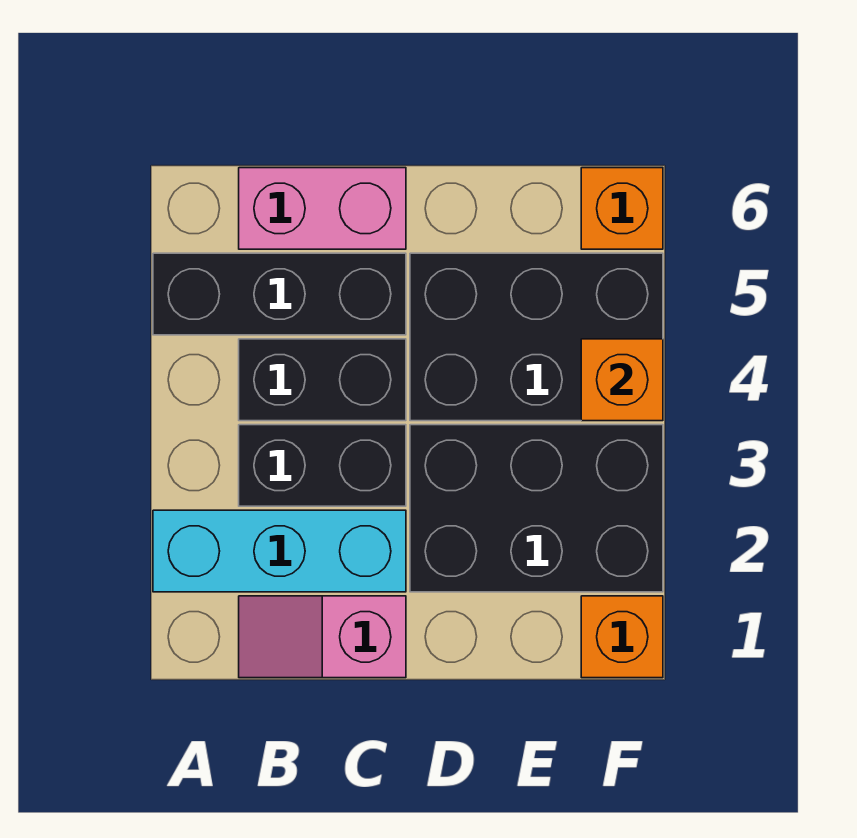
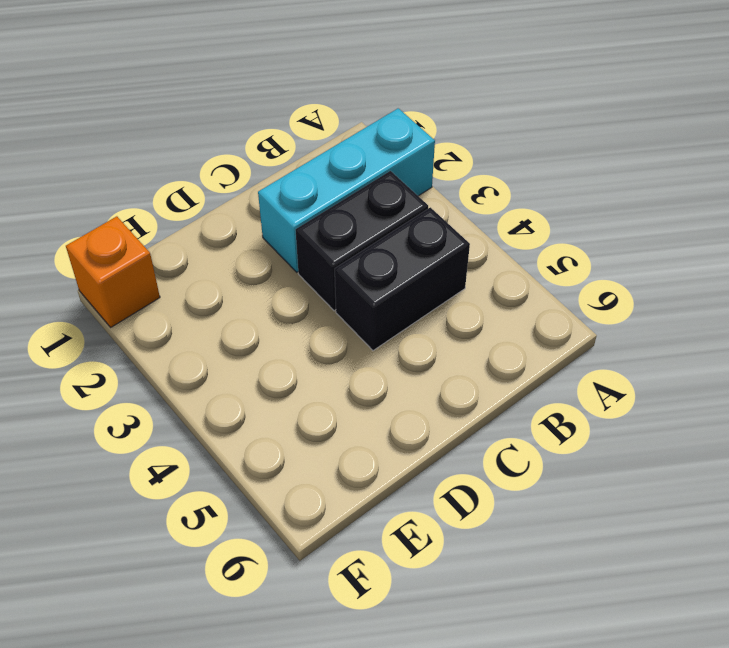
none -> black 1x3 brick [153,253,406,335]
none -> pink 1x2 slope [239,596,406,678]

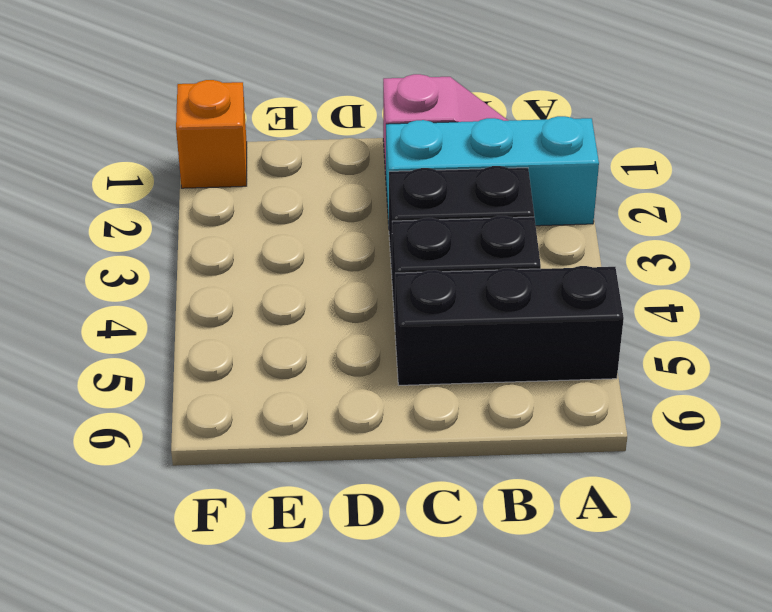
none -> pink 1x2 brick [239,168,406,249]
none -> black 2x3 brick [410,425,663,592]

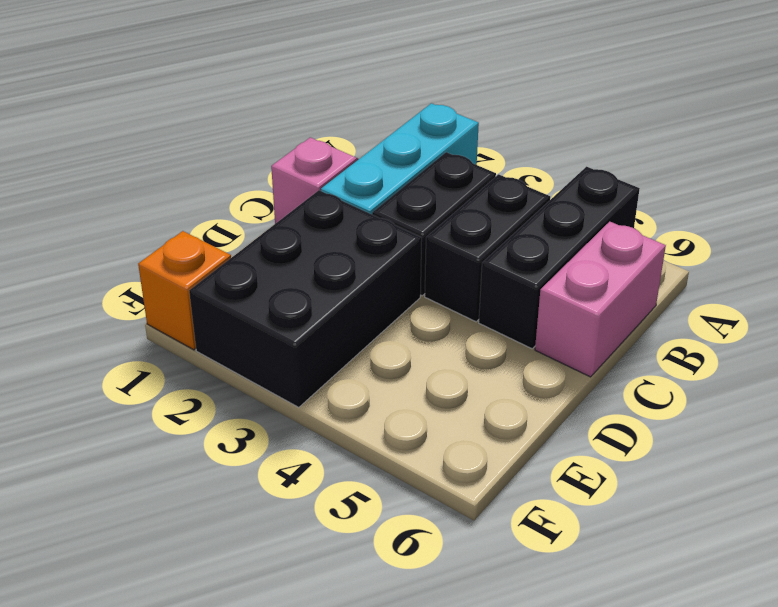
none -> black 2x3 brick [410,253,663,421]
none -> orange 1x1 brick [581,168,663,249]

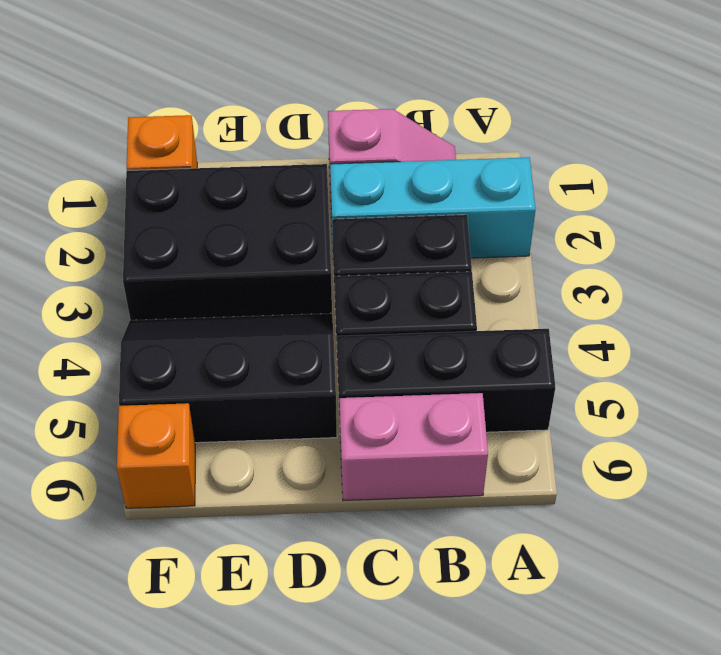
black 2x3 slope [119,313,337,443] -> black 2x3 brick [410,253,663,421]
none -> orange 1x1 brick [581,339,663,421]

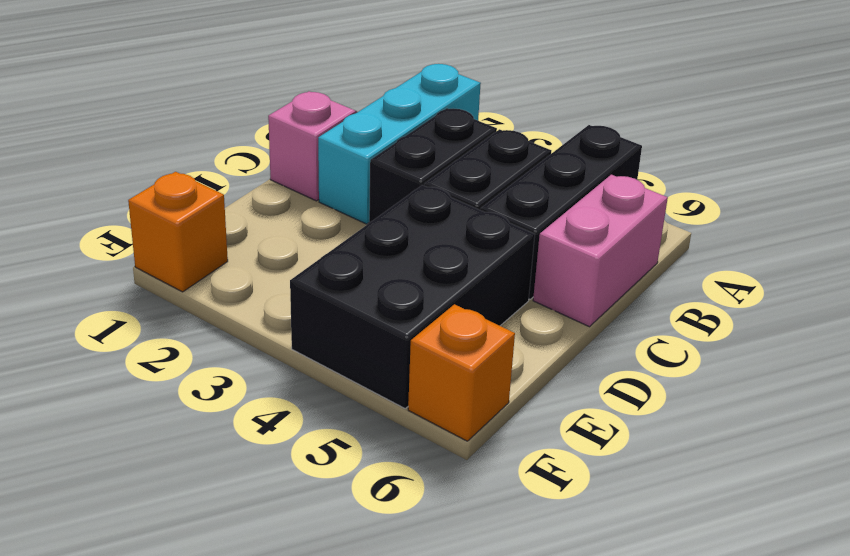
none -> black 2x3 brick [410,425,663,592]
none -> orange 1x1 brick [581,339,663,421]

